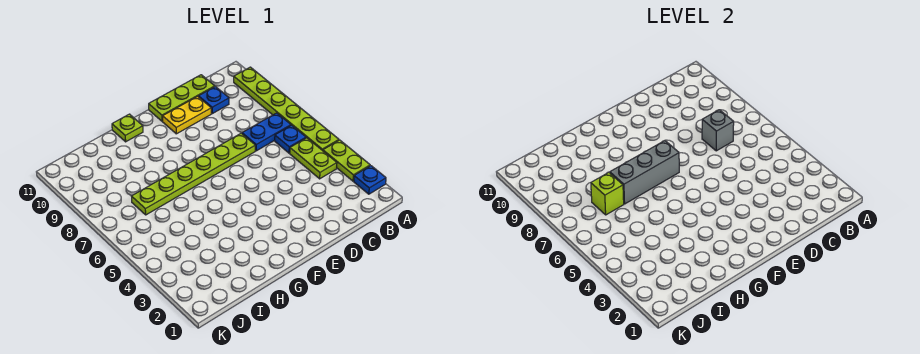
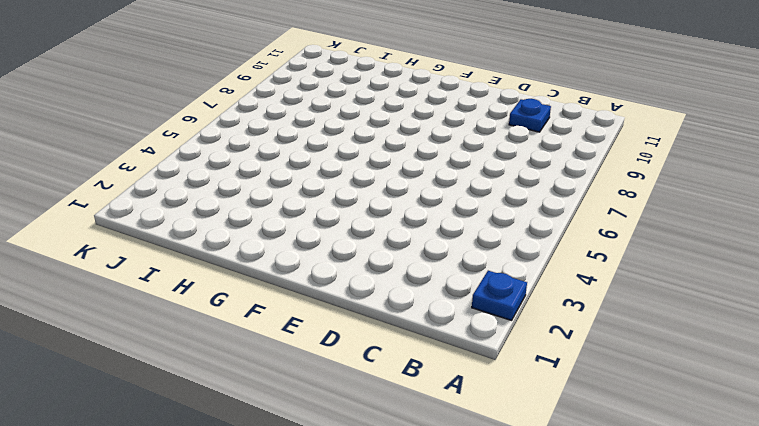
none -> lime 1x2 plate [323,140,370,181]
none -> lime 1x6 plate [234,67,339,151]
none -> lime 1x2 plate [290,138,337,179]

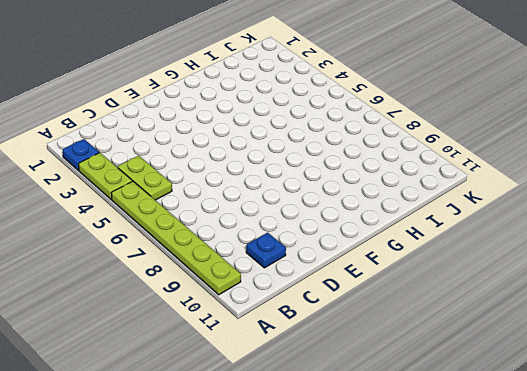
none -> blue 1x1 plate [275,125,306,153]
none -> blue 1x2 plate [242,113,291,151]
none -> lime 1x3 plate [149,75,215,121]

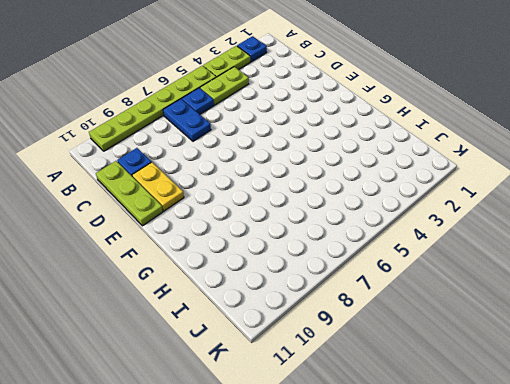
none -> lime 1x6 plate [131,133,255,215]
none -> lime 1x1 plate [112,114,143,142]
none -> grey 1x1 brick [702,110,734,151]

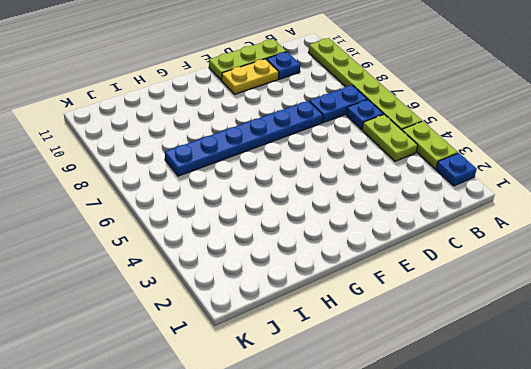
blue 1x6 plate [165,101,323,176] -> lime 1x6 plate [131,133,255,215]
none -> lime 1x1 plate [112,114,143,142]
none -> grey 1x1 brick [702,110,734,151]
none -> grey 1x3 brick [610,141,679,204]

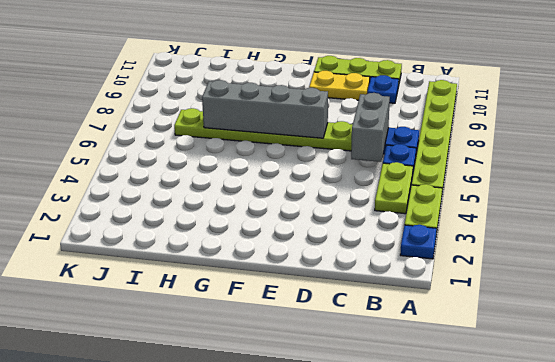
grey 1x2 brick [351,93,390,162] -> grey 1x1 brick [702,110,734,151]
grey 1x4 brick [202,80,328,138] -> grey 1x3 brick [610,141,679,204]
none -> lime 1x1 plate [112,114,143,142]
none -> lime 1x1 brick [591,173,624,215]

